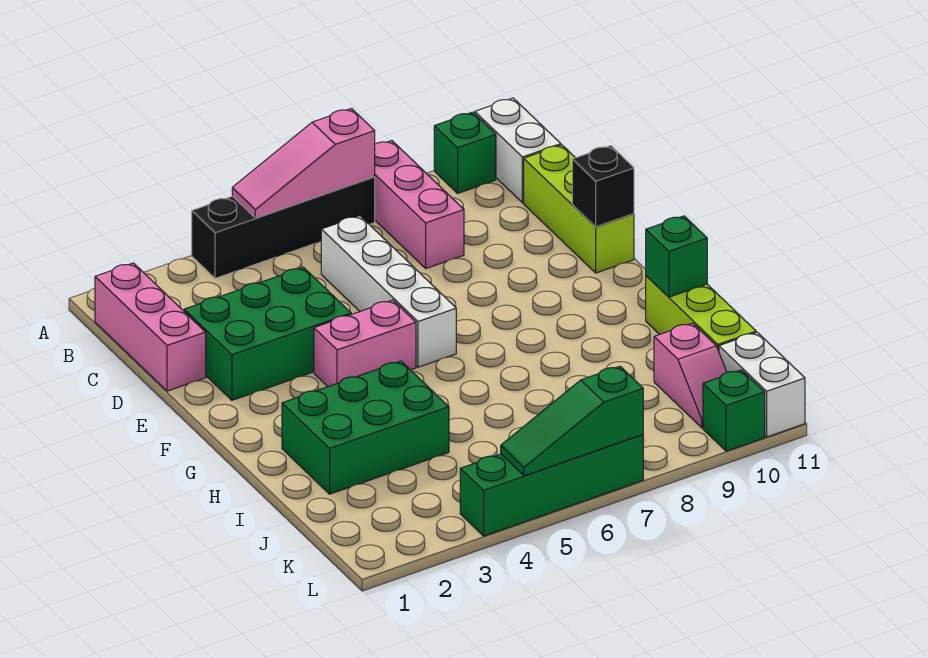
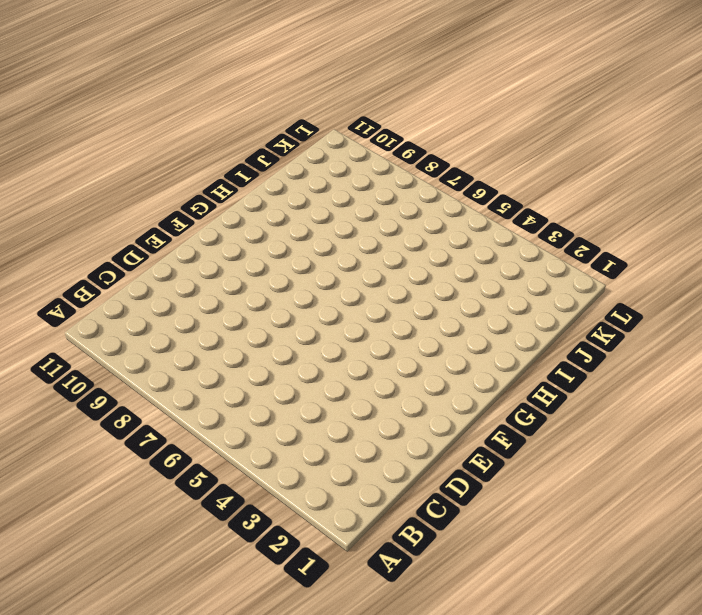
none -> black 1x4 brick [192,177,375,278]
none -> pink 1x3 brick [375,141,464,268]
none -> green 1x1 brick [434,112,496,193]

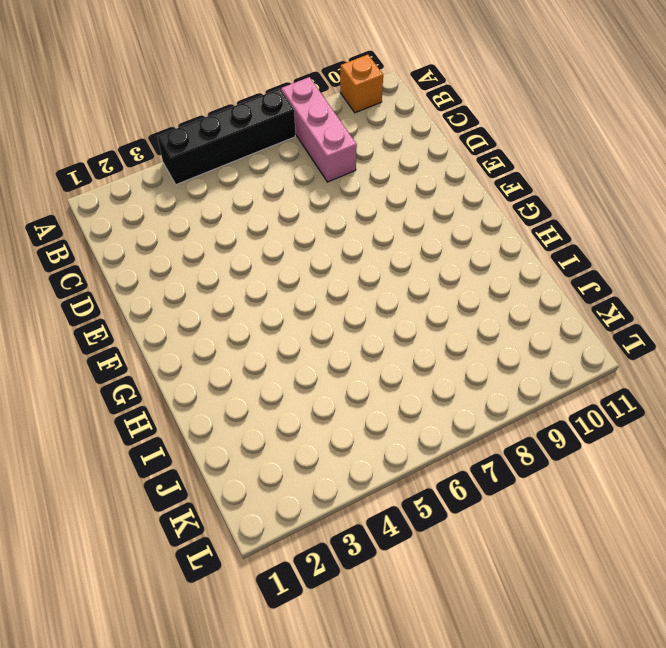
orange 1x1 brick [340,55,383,113] -> green 1x1 brick [434,112,496,193]
none -> white 1x2 brick [475,98,561,203]
none -> pink 1x3 brick [95,263,206,391]
none -> white 1x4 brick [321,216,456,367]

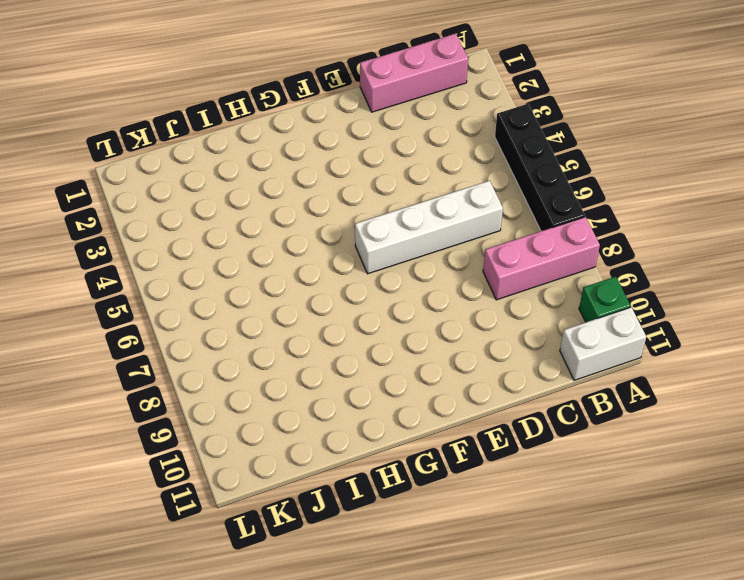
none -> lime 1x3 brick [524,145,634,273]
none -> green 2x3 brick [184,267,351,400]
none -> pink 1x2 brick [314,300,416,387]

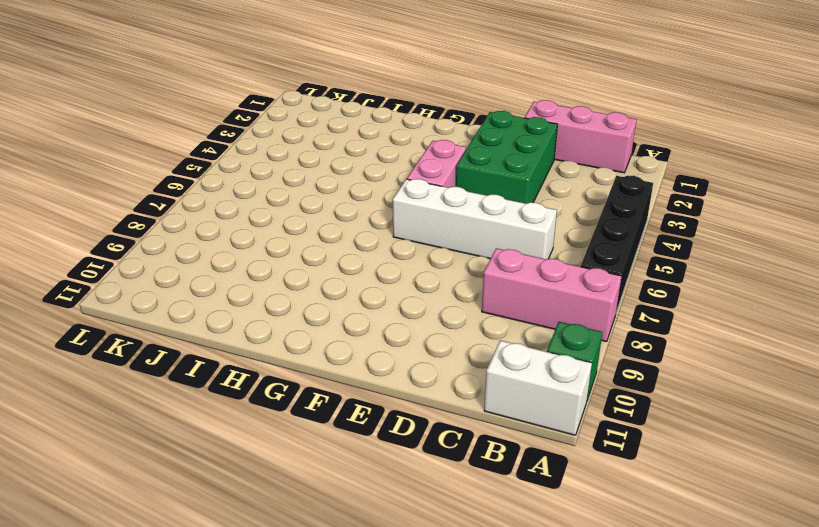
none -> lime 1x3 brick [524,145,634,273]
none -> green 2x3 brick [282,361,449,494]
none -> lime 1x3 brick [646,276,756,351]

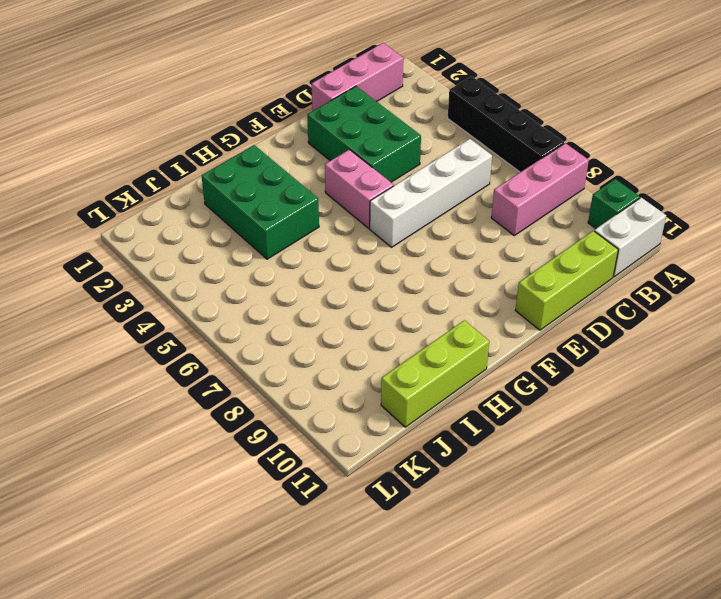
none -> pink 1x2 slope [654,323,727,428]
none -> white 1x2 brick [719,332,805,437]
none -> green 1x4 brick [460,434,643,536]

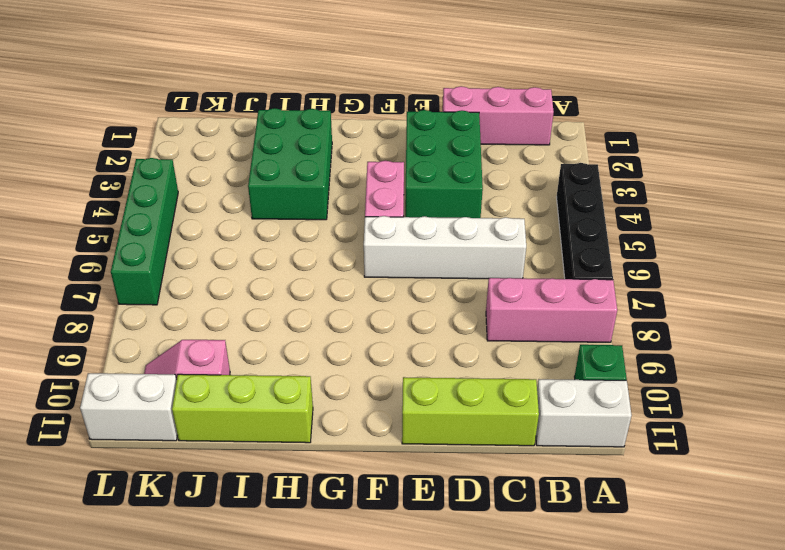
none -> green 1x1 brick [703,370,765,451]
none -> pink 1x3 slope [232,109,375,218]
none -> black 1x1 brick [572,146,634,227]

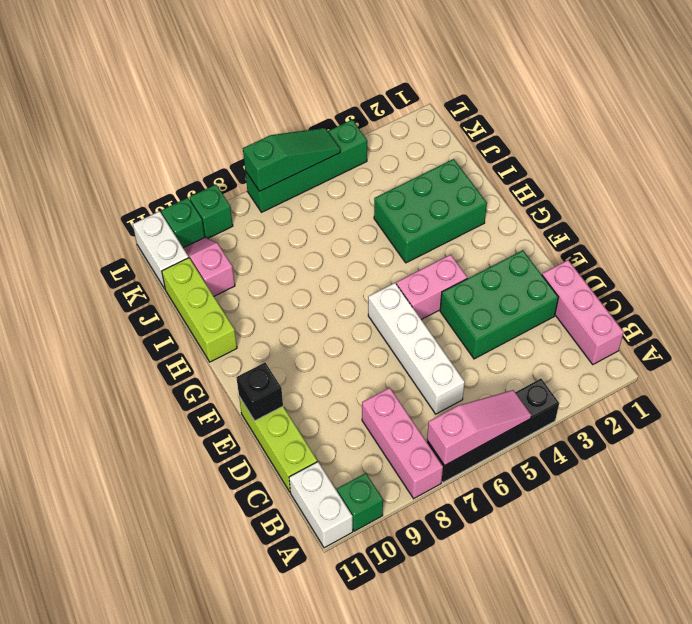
green 1x1 brick [190,184,233,238] -> green 1x1 brick moved to [646,216,707,297]

